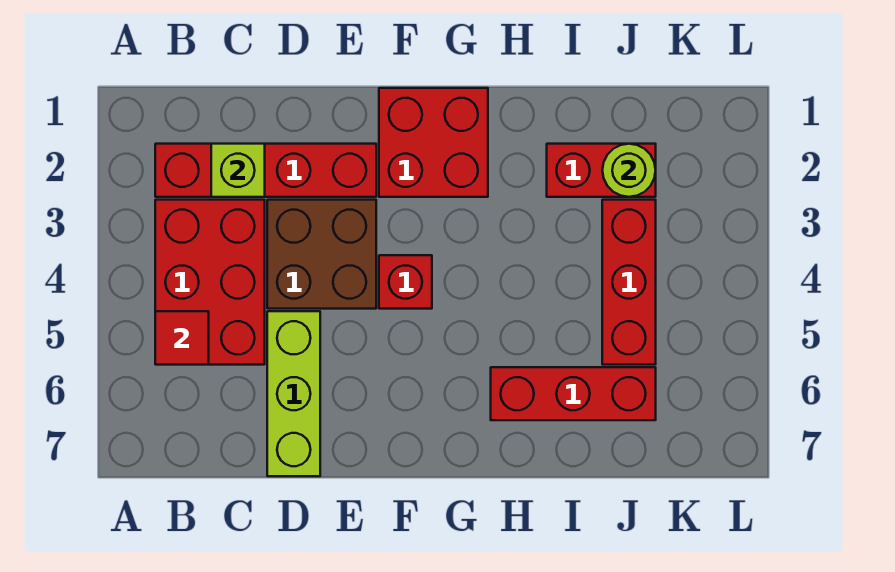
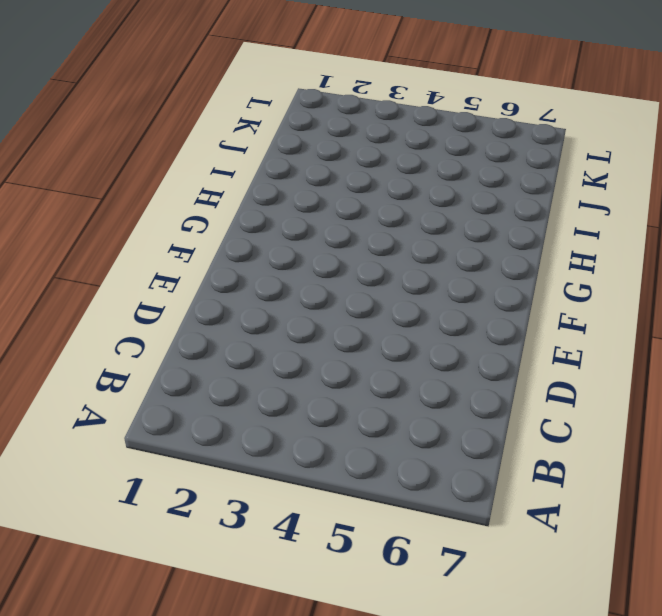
none -> red 1x4 brick [155,144,376,197]
none -> red 2x3 brick [155,200,265,365]
none -> brown 2x2 brick [267,200,376,309]

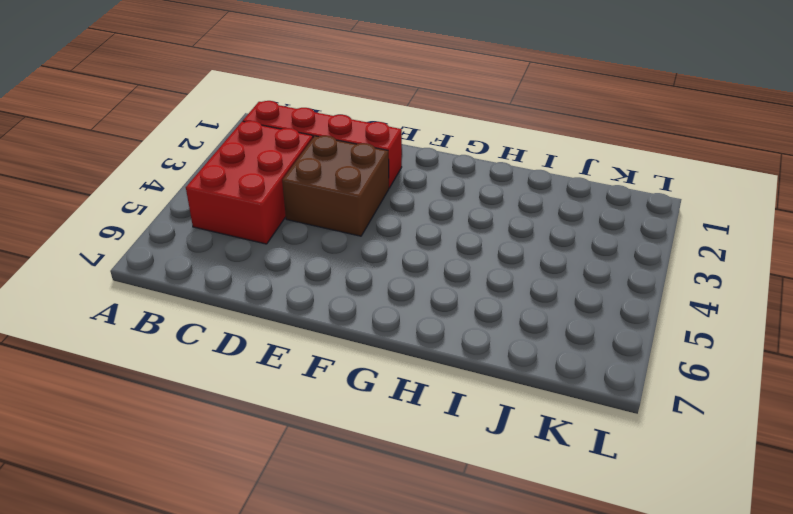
none -> lime 1x3 brick [267,311,320,476]
none -> red 2x2 brick [379,88,488,197]
none -> red 1x1 brick [379,255,432,309]

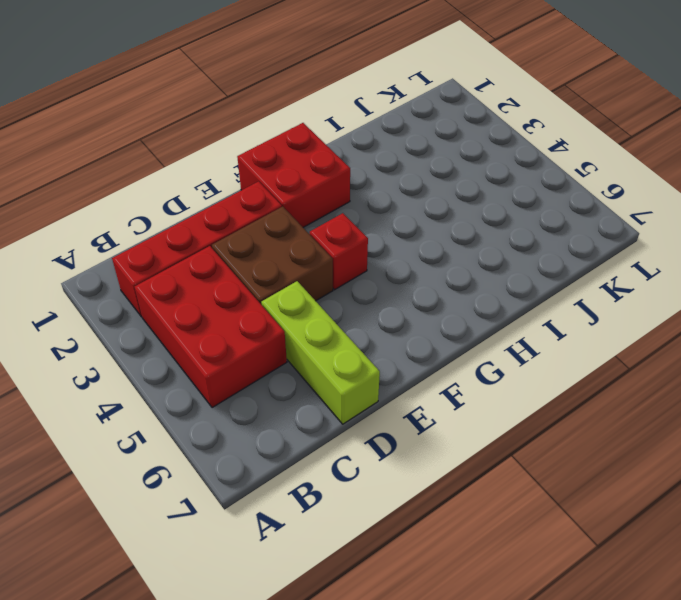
none -> red 1x3 brick [491,367,656,420]
none -> red 1x2 brick [547,144,656,197]
none -> red 1x3 brick [602,200,656,365]

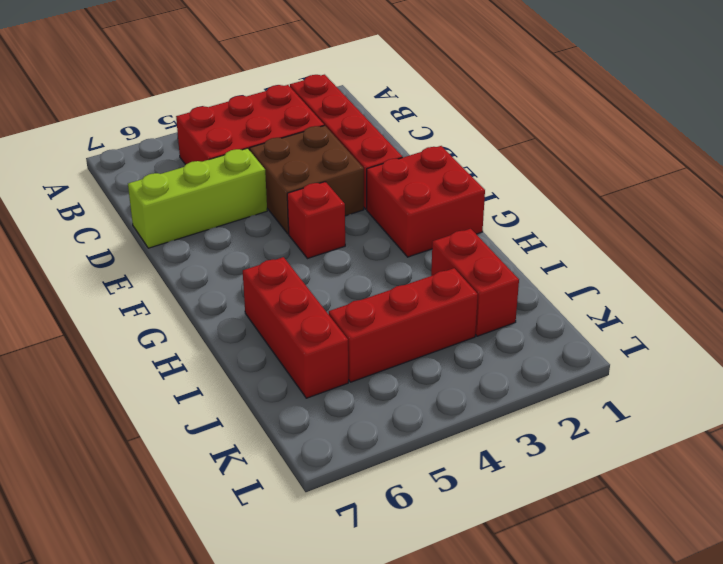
none -> red 1x1 tile [155,311,209,365]
none -> lime 1x1 brick [211,144,265,197]
none -> lime 1x1 round brick [602,144,656,197]

